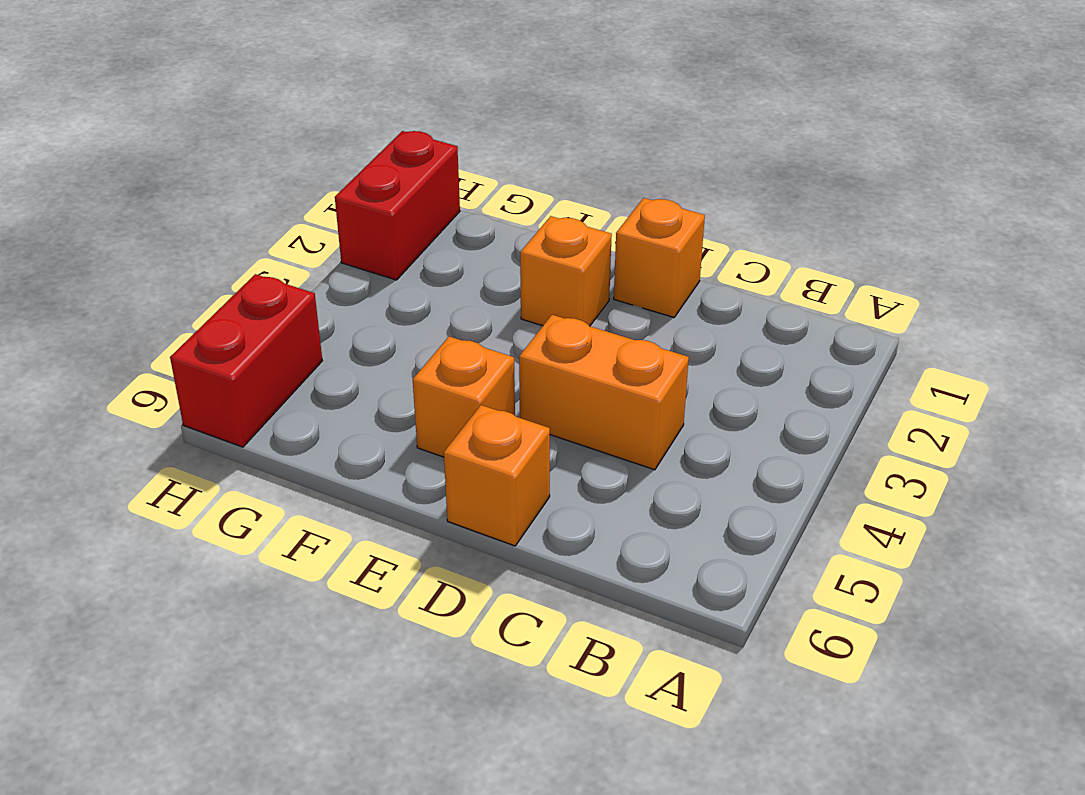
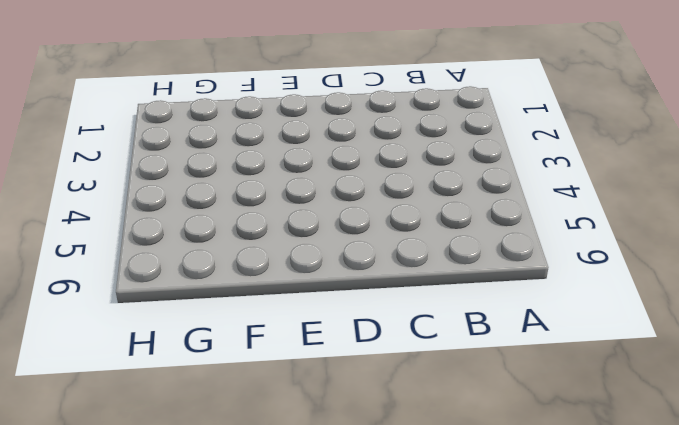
none -> orange 1x2 brick [519,315,689,470]
none -> orange 1x1 brick [614,198,705,317]

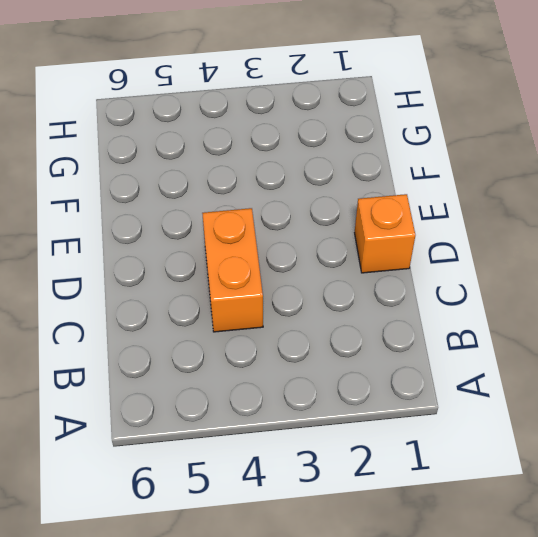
none -> orange 1x1 brick [444,405,550,546]
none -> orange 1x1 brick [520,216,612,326]

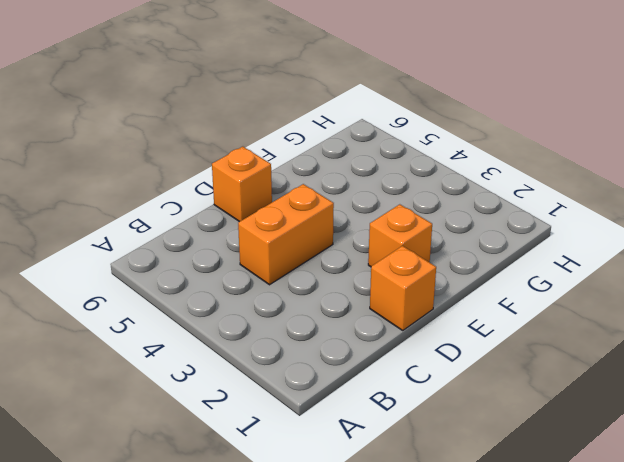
none -> orange 1x1 brick [413,336,515,457]
none -> red 1x2 brick [335,131,460,280]

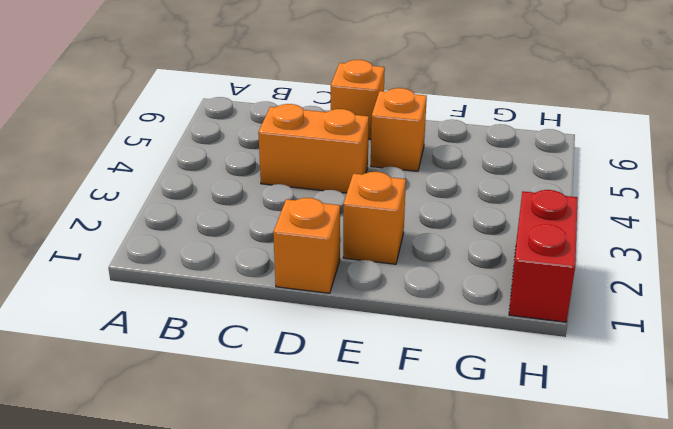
none -> red 1x2 brick [170,274,322,447]

